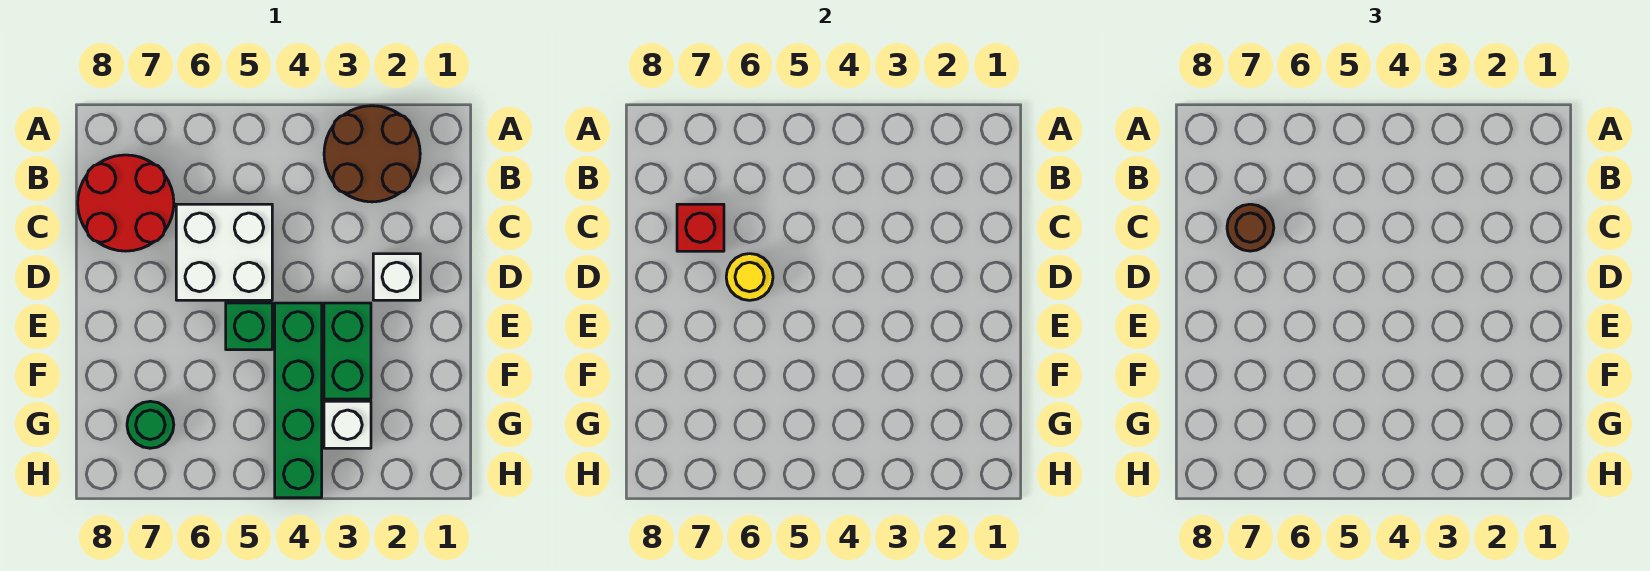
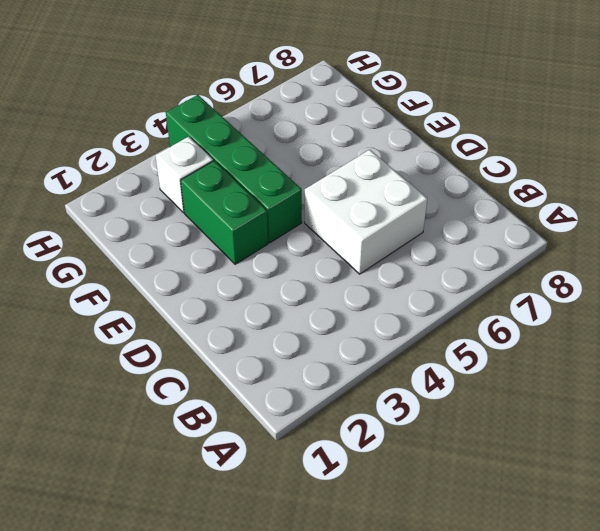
none -> brown 2x2 round brick [324,106,420,202]
none -> red 2x2 round brick [78,155,174,251]
none -> white 1x1 brick [373,254,420,300]

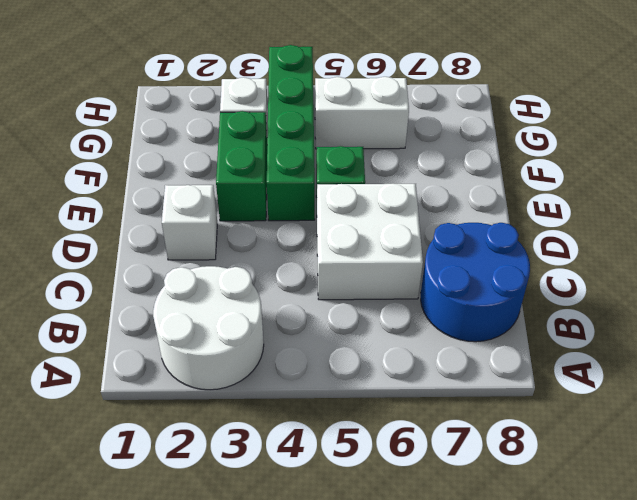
white 2x2 round brick [153,266,264,390] -> brown 2x2 round brick [324,106,420,202]
blue 2x2 round brick [421,223,530,342] -> red 2x2 round brick [78,155,174,251]
white 1x2 brick [315,77,409,149] -> none
none -> green 1x1 round brick [127,401,174,448]
none -> red 1x1 brick [677,204,724,251]
none -> yellow 1x1 round brick [726,254,773,300]

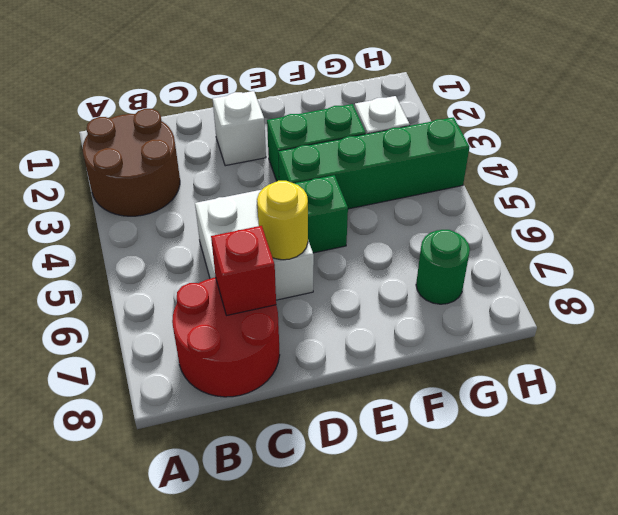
none -> brown 1x1 round brick [1227,204,1274,251]

